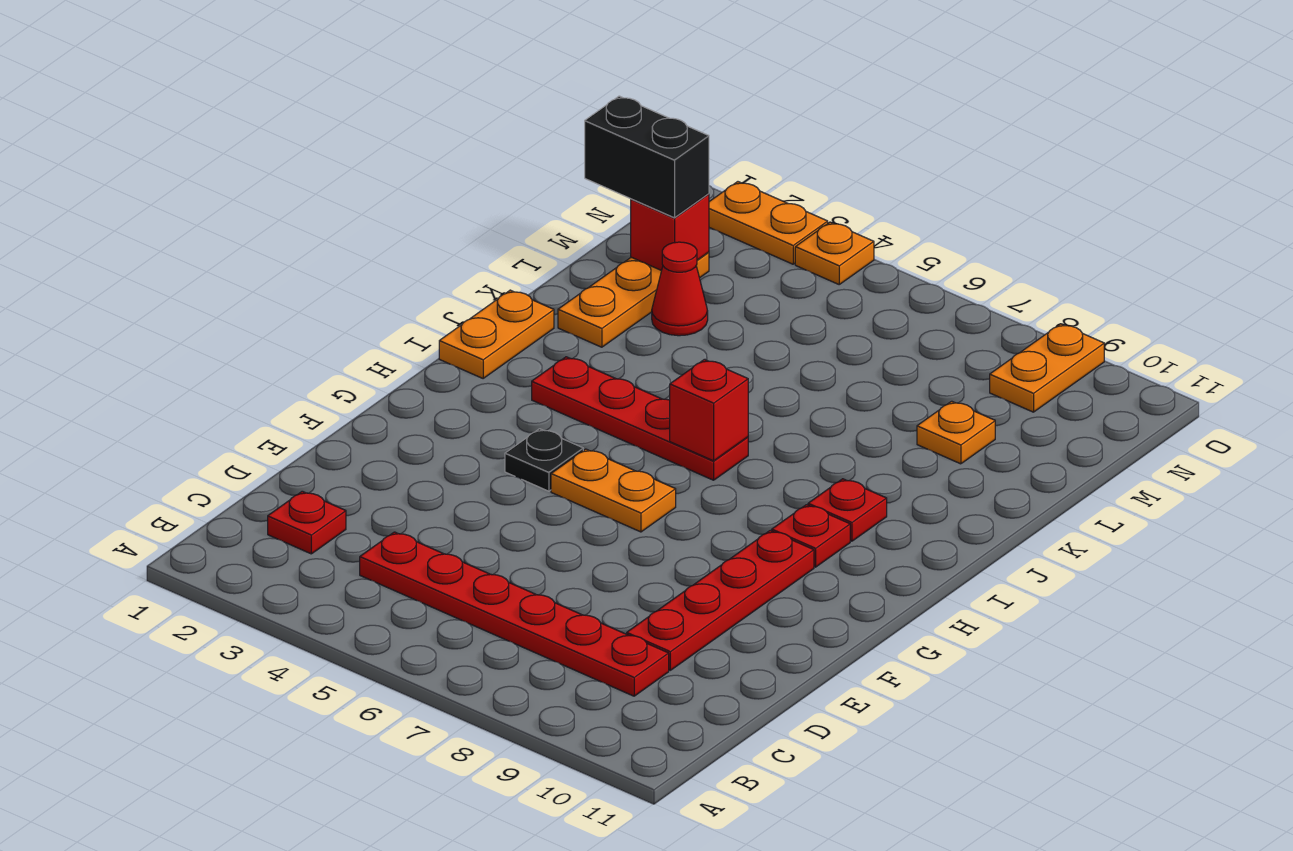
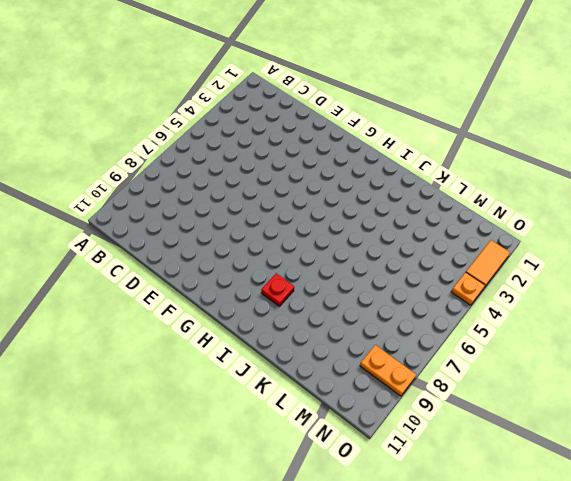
orange 1x2 tile [466,240,510,288] -> orange 1x2 plate [709,182,828,264]
none -> red 1x1 plate [268,491,346,554]
none -> red 1x6 plate [360,532,669,696]
none -> red 1x4 plate [627,531,814,670]

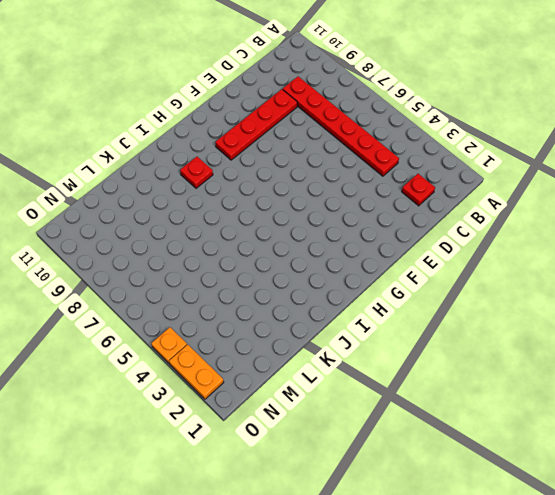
none -> black 1x1 plate [505,429,583,491]
none -> orange 1x2 plate [551,449,676,532]
none -> red 1x1 plate [772,505,850,567]

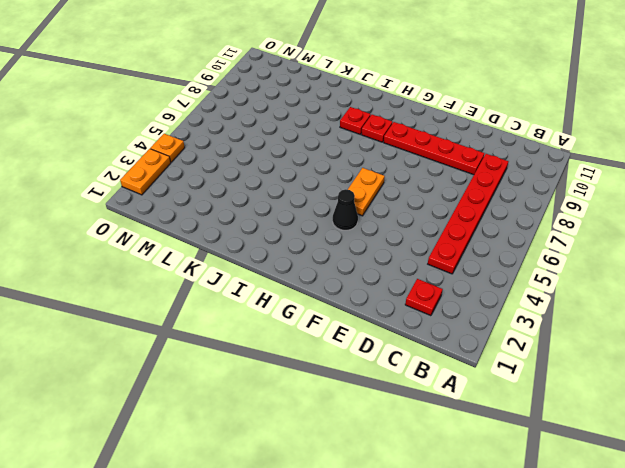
black 1x1 cone [333,189,358,230] -> black 1x1 plate [505,429,583,491]
none -> orange 1x2 plate [439,290,554,378]
none -> red 1x4 plate [532,357,748,480]
none -> orange 1x3 plate [558,252,709,347]

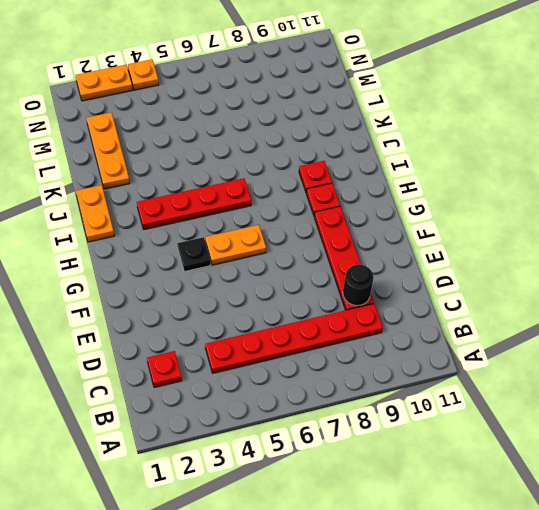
black 1x1 round brick [343,264,374,306] -> none
none -> red 1x1 cone [652,242,708,336]
none -> orange 1x1 plate [917,401,995,464]
none -> orange 1x2 plate [990,324,1104,412]

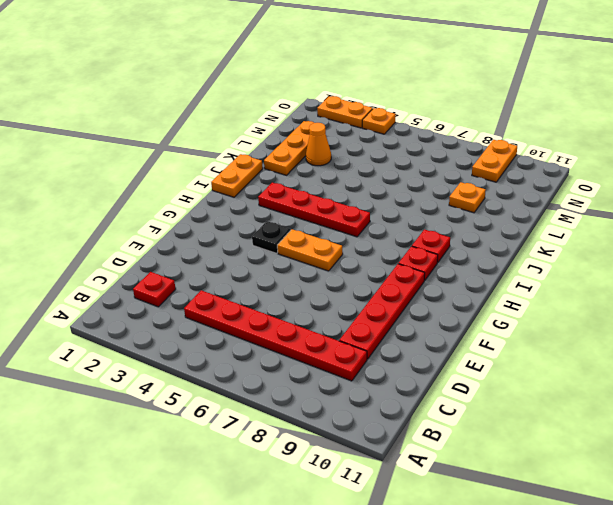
orange 1x1 cone [306,123,331,166] -> red 1x1 cone [652,242,708,336]
none -> red 1x1 brick [670,359,748,461]
none -> red 1x1 brick [631,194,709,271]
none -> black 1x2 brick [585,96,709,218]

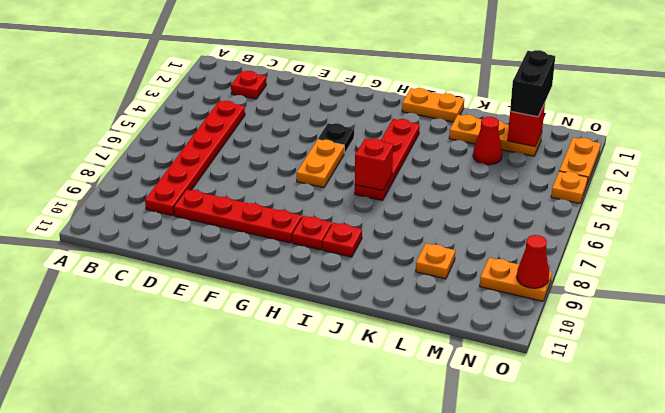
red 1x1 cone [517,235,549,288] -> none

